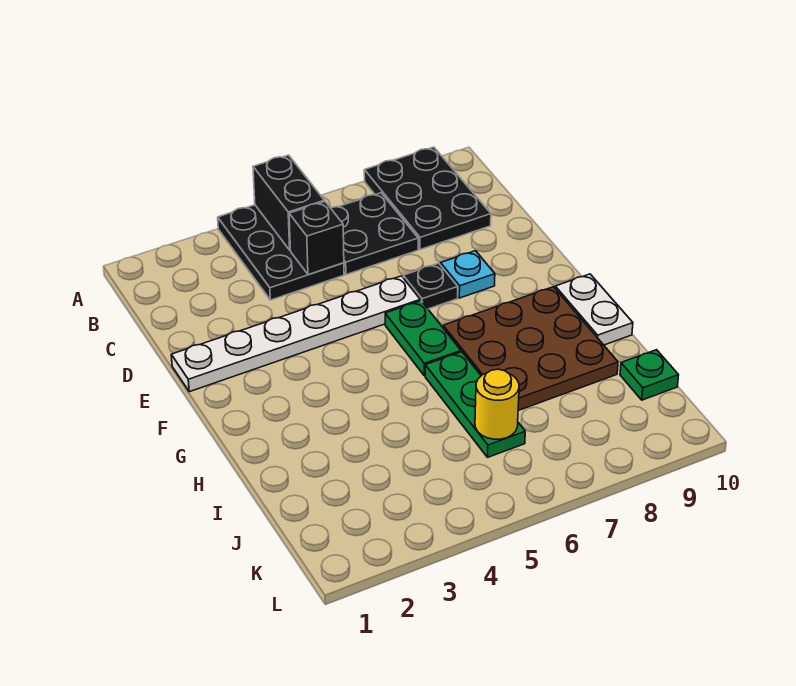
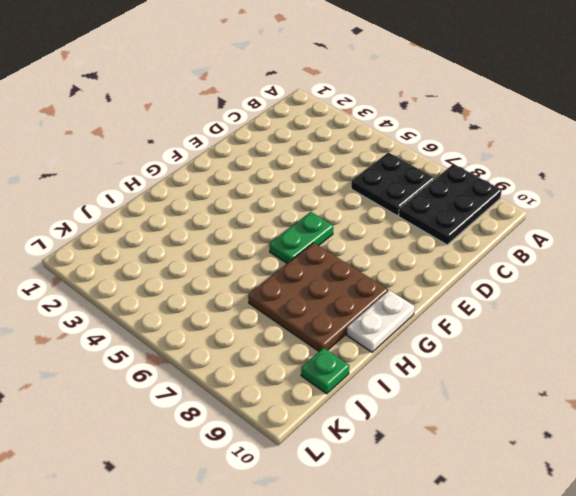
none -> black 2x3 plate [218,205,344,300]
none -> white 1x6 plate [171,276,420,392]
none -> black 1x1 plate [403,263,458,309]

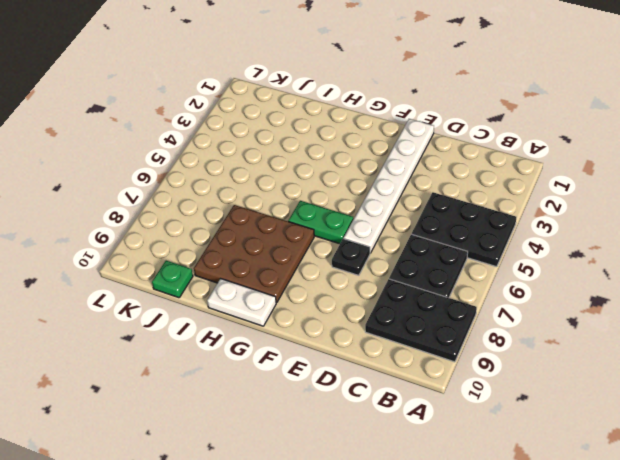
none -> cyan 1x1 plate [441,251,495,298]
none -> green 1x3 plate [425,352,525,457]
none -> black 1x2 brick [253,155,324,250]

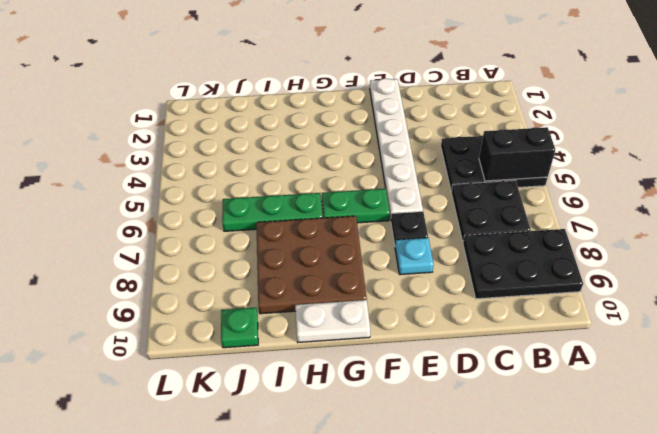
none -> black 1x1 brick [289,202,344,275]
none -> yellow 1x1 round brick [475,369,519,439]

